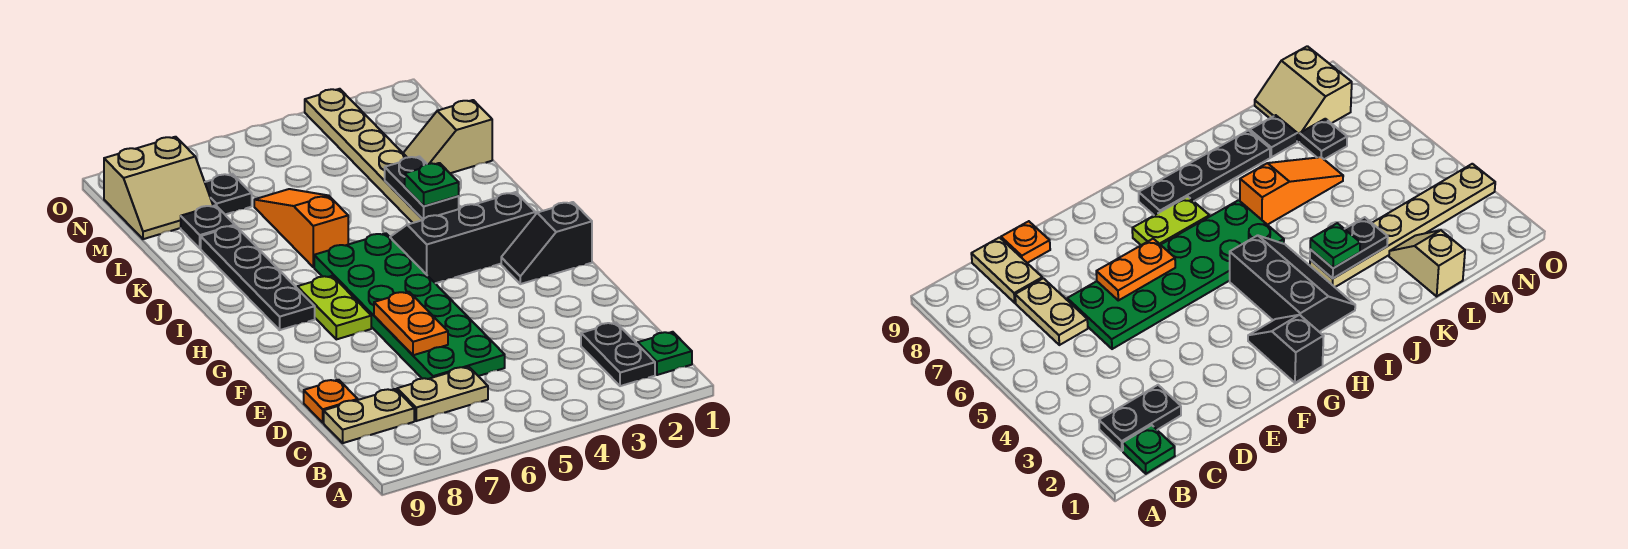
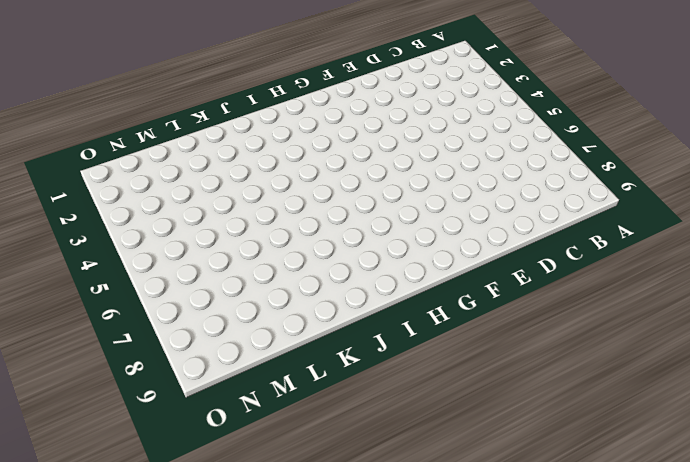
none -> green 1x1 plate [638,332,692,375]
none -> black 1x2 plate [581,323,655,386]
none -> tan 1x2 plate [397,367,488,421]

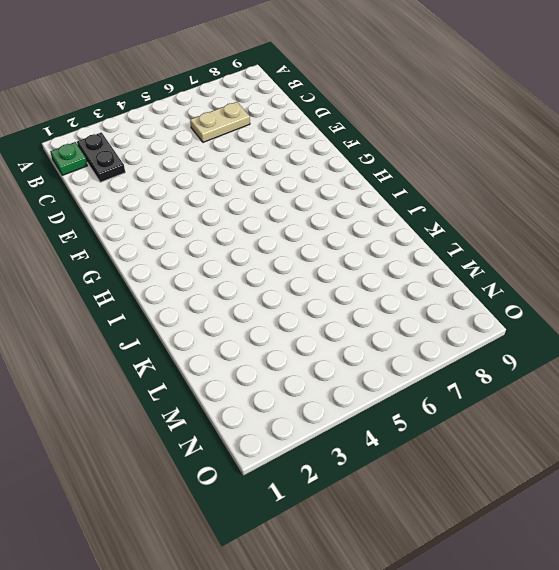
none -> tan 1x2 plate [324,389,414,443]
none -> green 2x6 plate [314,233,505,379]
none -> orange 1x1 plate [304,380,358,423]

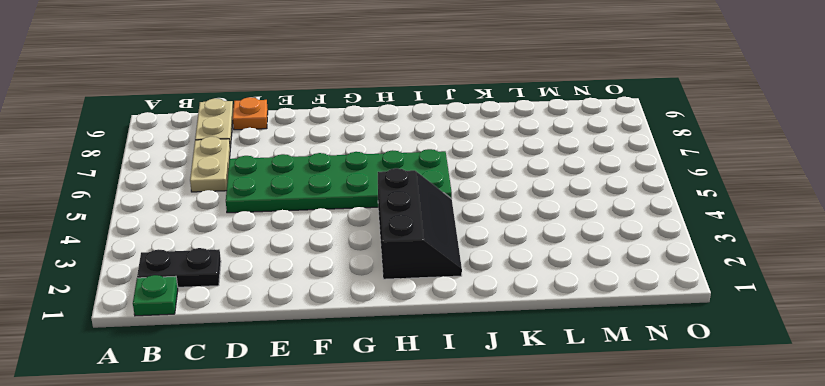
none -> black 1x2 slope [501,202,592,284]
none -> lime 1x2 plate [297,276,371,339]
none -> black 1x4 plate [201,226,315,330]

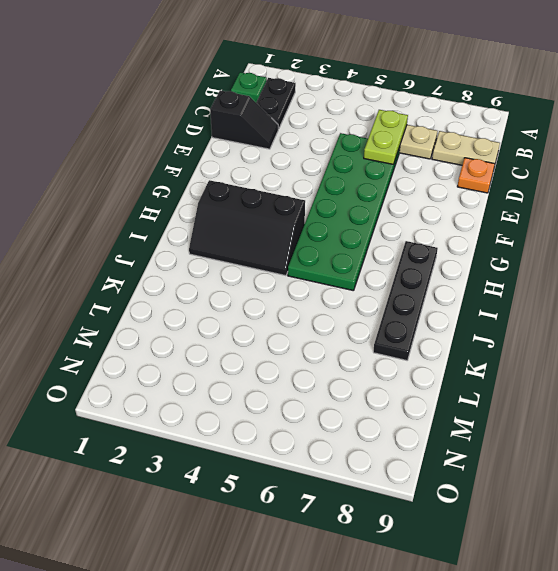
lime 1x2 plate [364,110,408,164] -> lime 1x2 plate moved to [297,276,371,339]
black 1x2 slope [210,90,278,149] -> black 1x2 slope moved to [501,202,592,284]
none -> tan 1x6 plate [305,89,423,223]
none -> orange 1x3 slope [254,189,348,267]
none -> tan 1x2 slope [403,100,492,173]

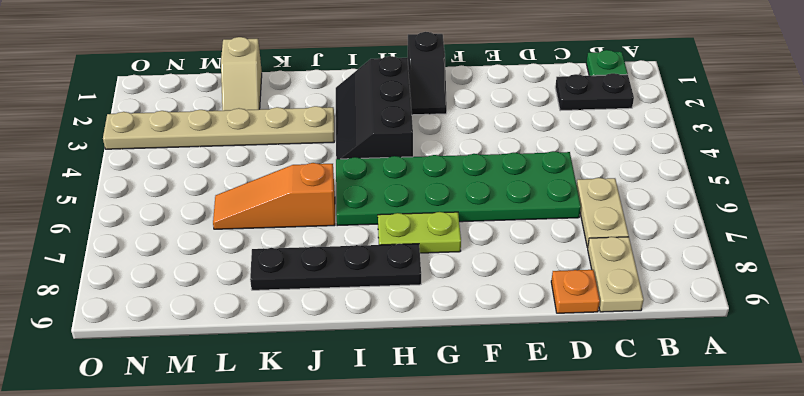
none -> black 1x1 plate [181,205,235,248]
none -> black 1x1 plate [205,174,252,215]
none -> tan 2x2 slope [104,137,213,239]

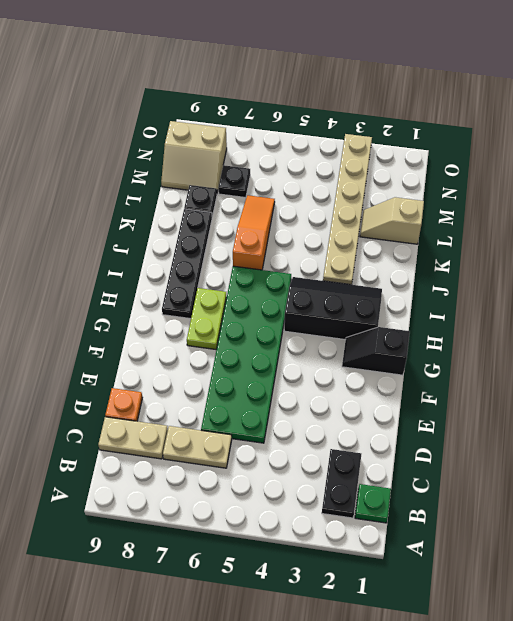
none -> orange 1x2 plate [374,292,448,355]
none -> black 1x2 plate [385,156,459,220]
none -> green 1x1 plate [405,163,459,206]

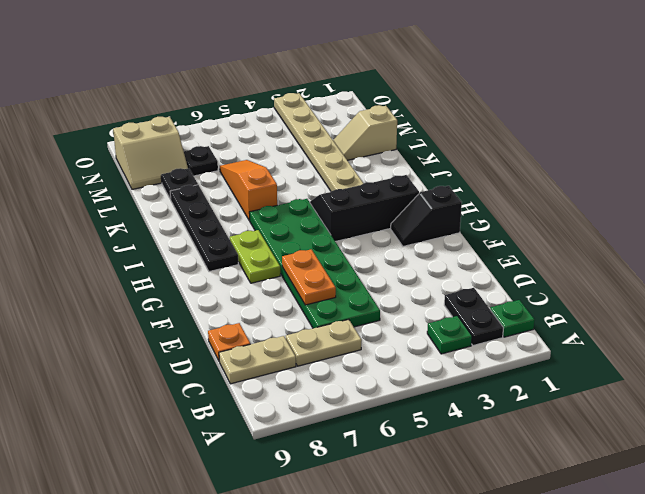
green 1x1 plate [427,316,472,354] -> green 1x1 plate moved to [405,163,459,206]
none -> black 1x2 plate [385,156,459,220]

